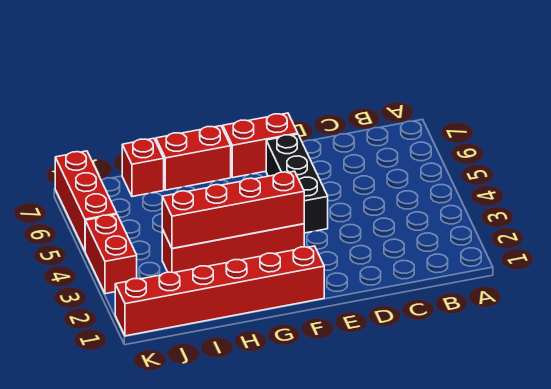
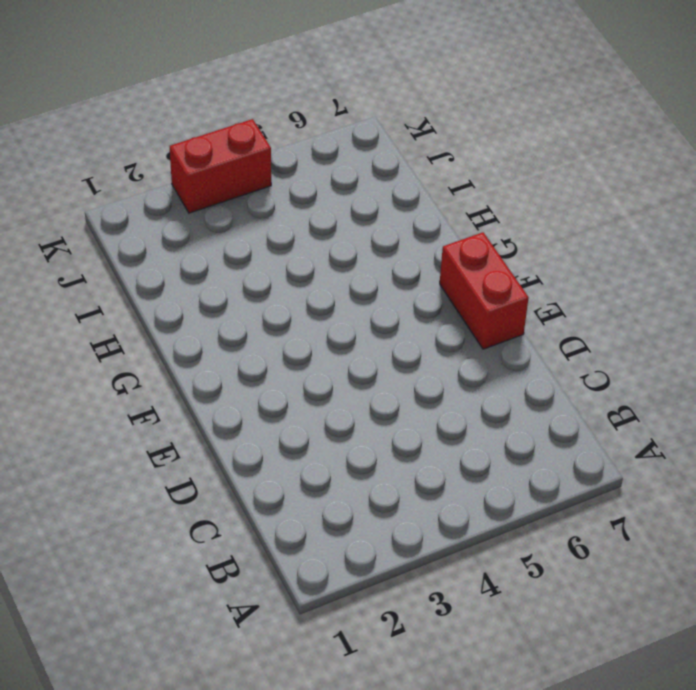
none -> black 1x3 brick [266,134,328,233]
none -> red 1x6 brick [115,246,324,336]

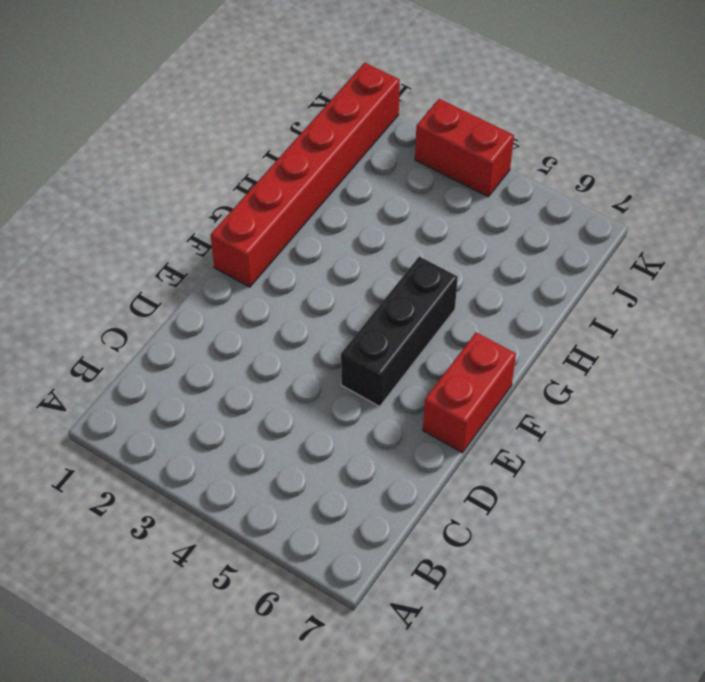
black 1x3 brick [341,256,458,406] -> black 1x3 brick turned to [266,134,328,233]
none -> red 1x4 brick [162,224,304,273]
none -> red 1x2 brick [156,126,231,190]

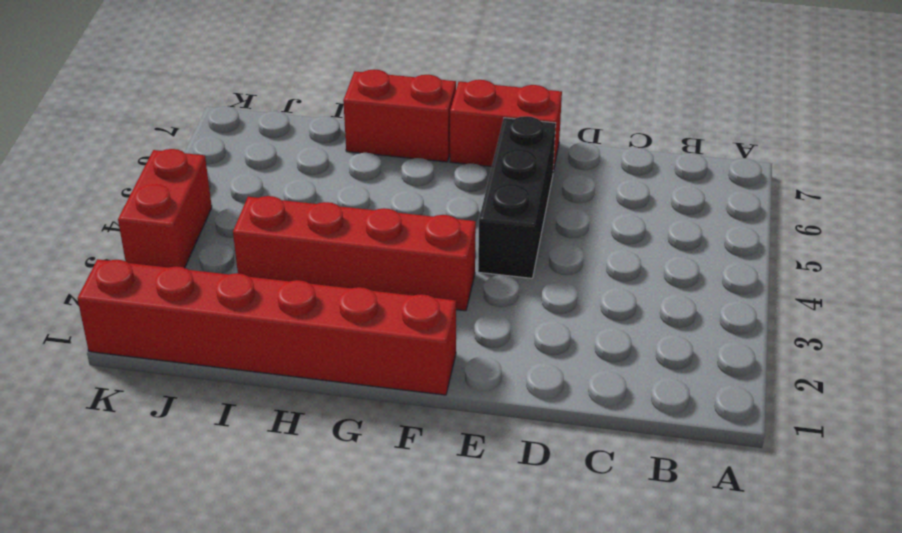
none -> red 1x1 brick [122,138,164,197]
none -> red 1x3 brick [55,151,117,251]

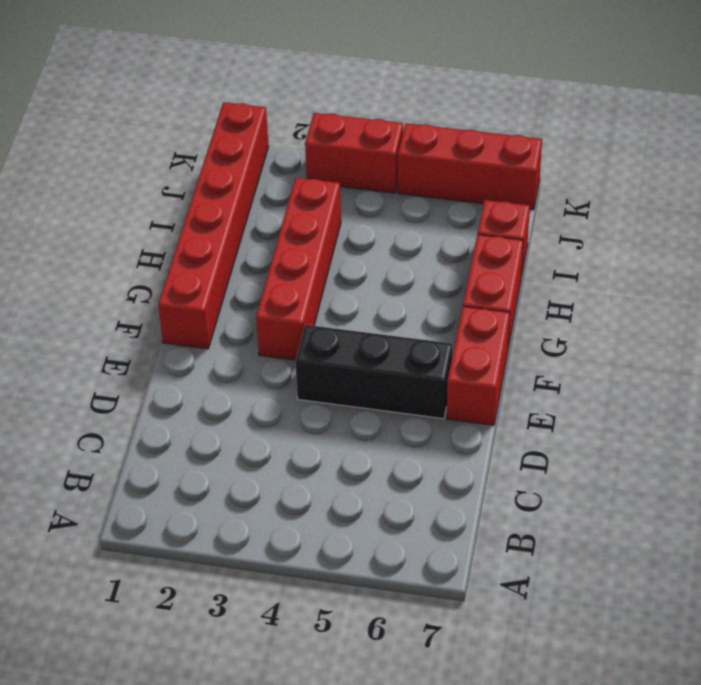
none -> red 1x4 brick [162,171,304,249]

